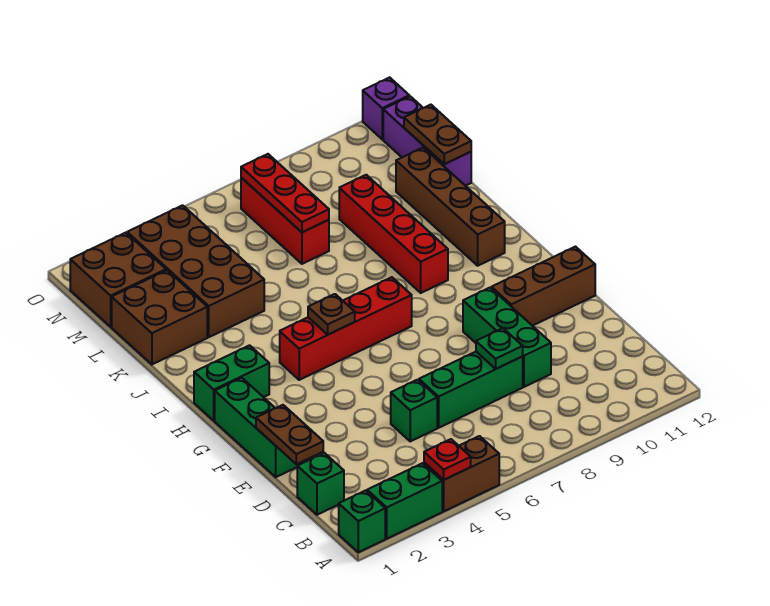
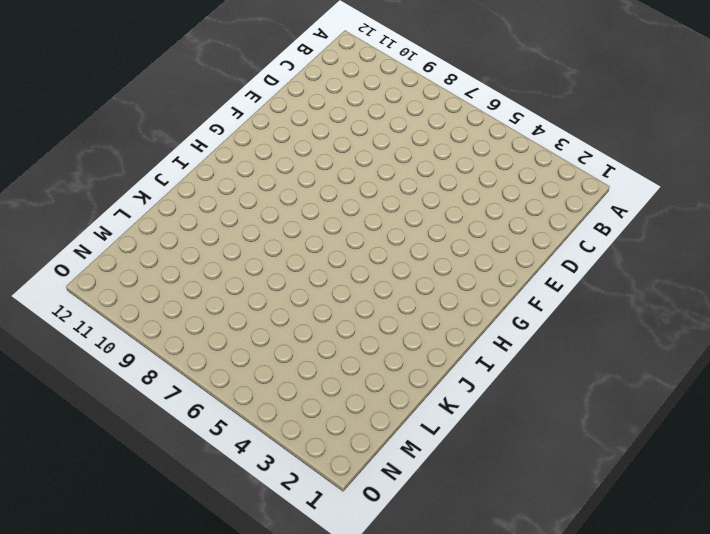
none -> green 1x1 brick [339,490,385,552]
none -> green 1x2 brick [367,463,442,539]
none -> brown 1x2 brick [424,436,499,511]

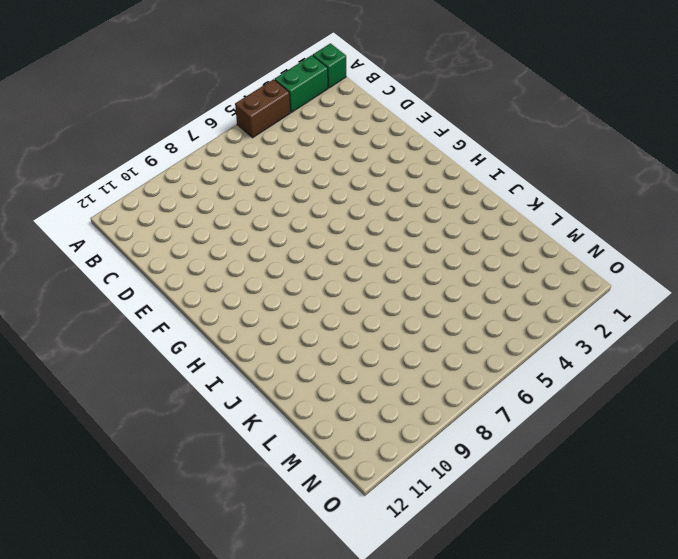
none -> green 1x1 brick [297,453,344,515]
none -> green 1x1 brick [391,380,437,441]
none -> green 1x3 brick [419,352,523,428]

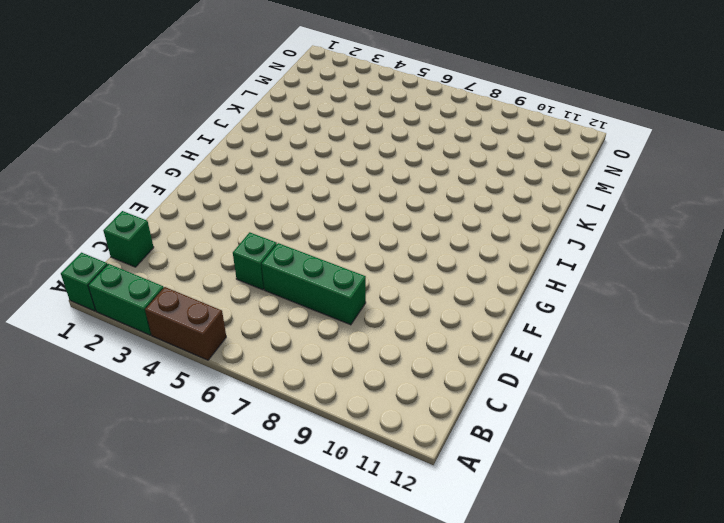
none -> green 1x3 brick [463,288,551,387]
none -> green 1x3 brick [215,378,303,477]
none -> brown 1x3 brick [492,247,595,326]

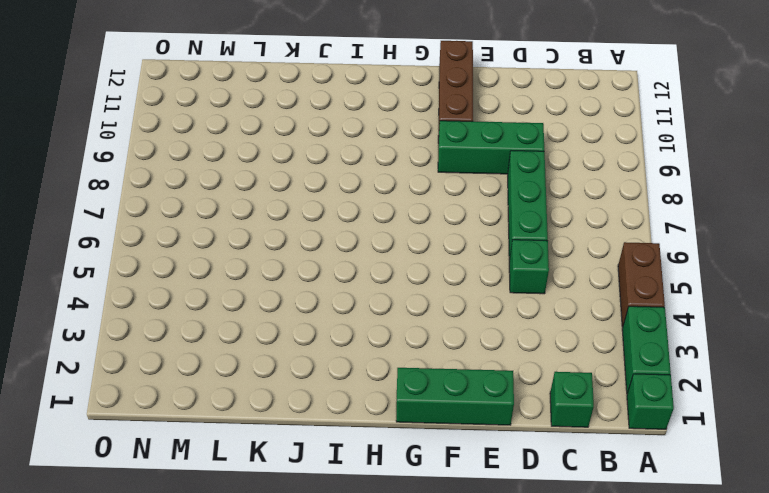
none -> green 1x2 brick [194,345,269,421]
none -> red 1x4 brick [280,277,412,380]
none -> red 1x4 brick [339,175,448,293]

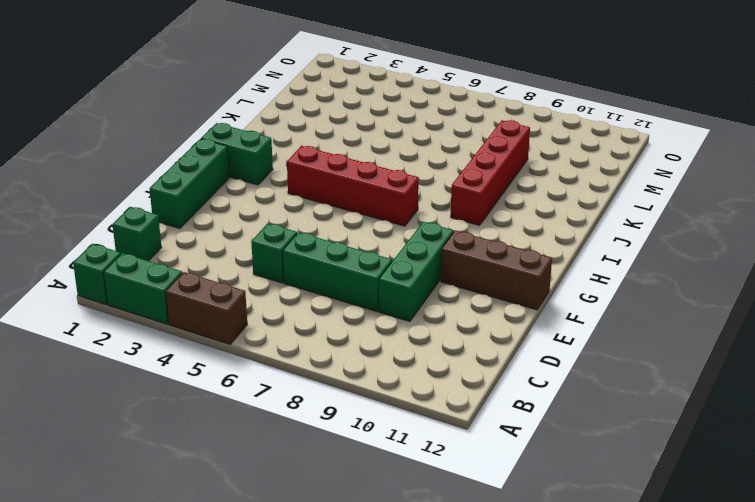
none -> brown 1x4 brick [396,148,505,266]
none -> brown 2x2 brick [112,270,207,364]
none -> brown 2x4 brick [127,205,264,337]

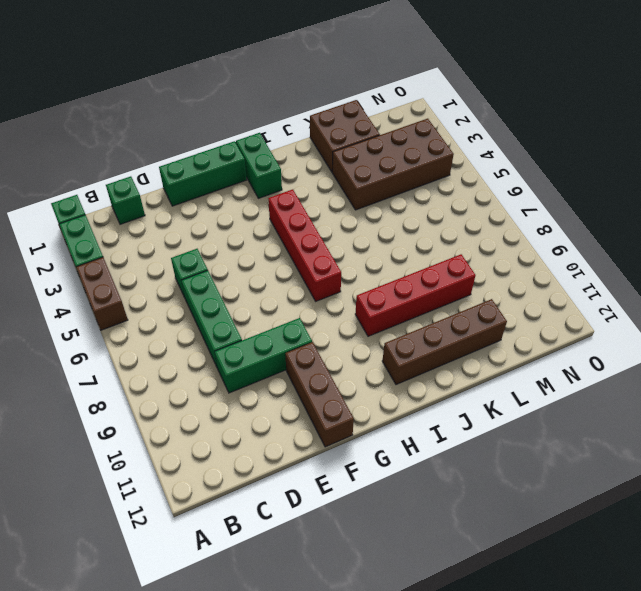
none -> red 1x3 brick [241,178,329,264]
none -> purple 1x3 brick [383,96,471,186]
none -> brown 2x2 brick [70,233,166,327]

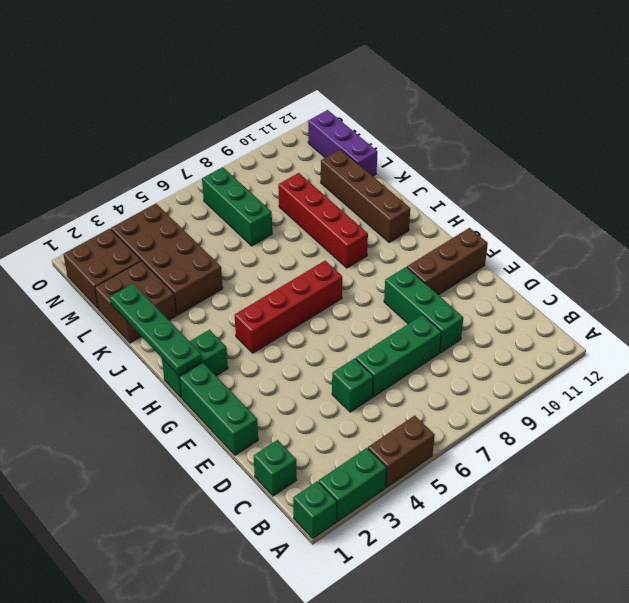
green 1x4 plate [110,284,202,375] -> none
green 1x3 brick [202,167,272,246] -> red 1x3 brick [241,178,329,264]
none -> purple 1x1 brick [363,77,409,139]
none -> red 1x1 plate [424,439,471,480]
none -> brown 1x2 plate [256,405,323,464]

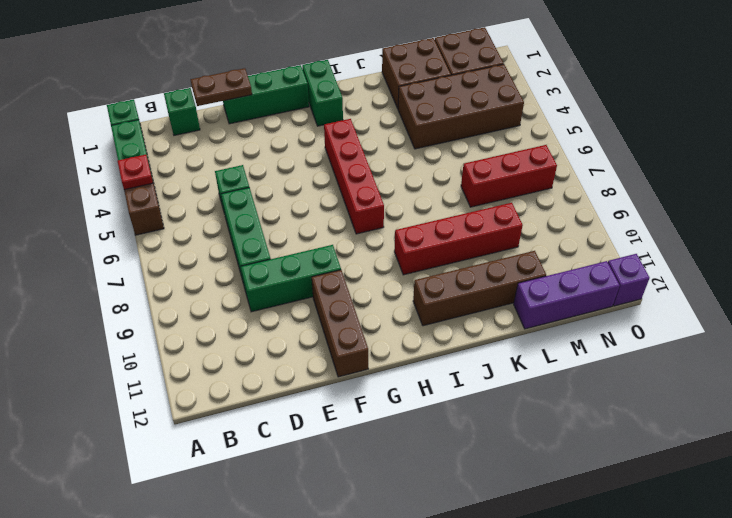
none -> green 1x1 plate [476,328,523,369]
none -> brown 1x1 plate [308,294,355,335]
none -> red 1x3 plate [241,154,329,232]

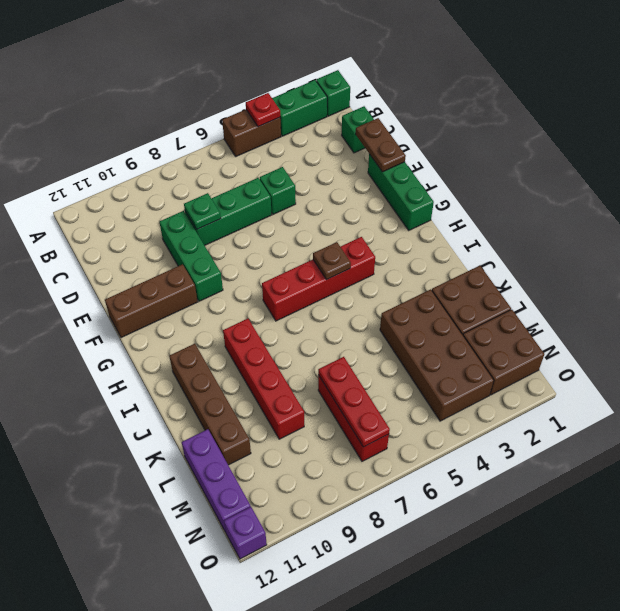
none -> green 1x2 brick [194,345,269,421]
none -> brown 1x2 plate [404,105,471,164]

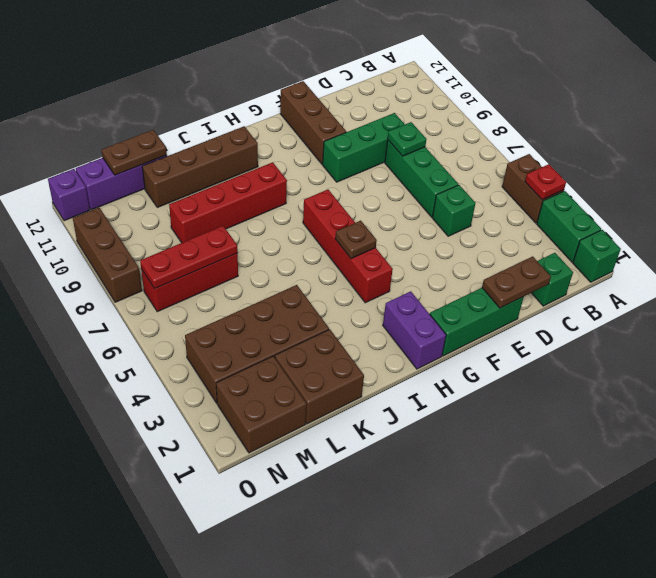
purple 1x2 brick [383,291,446,369] -> green 1x2 brick [194,345,269,421]
brown 1x3 brick [73,208,142,302] -> none

